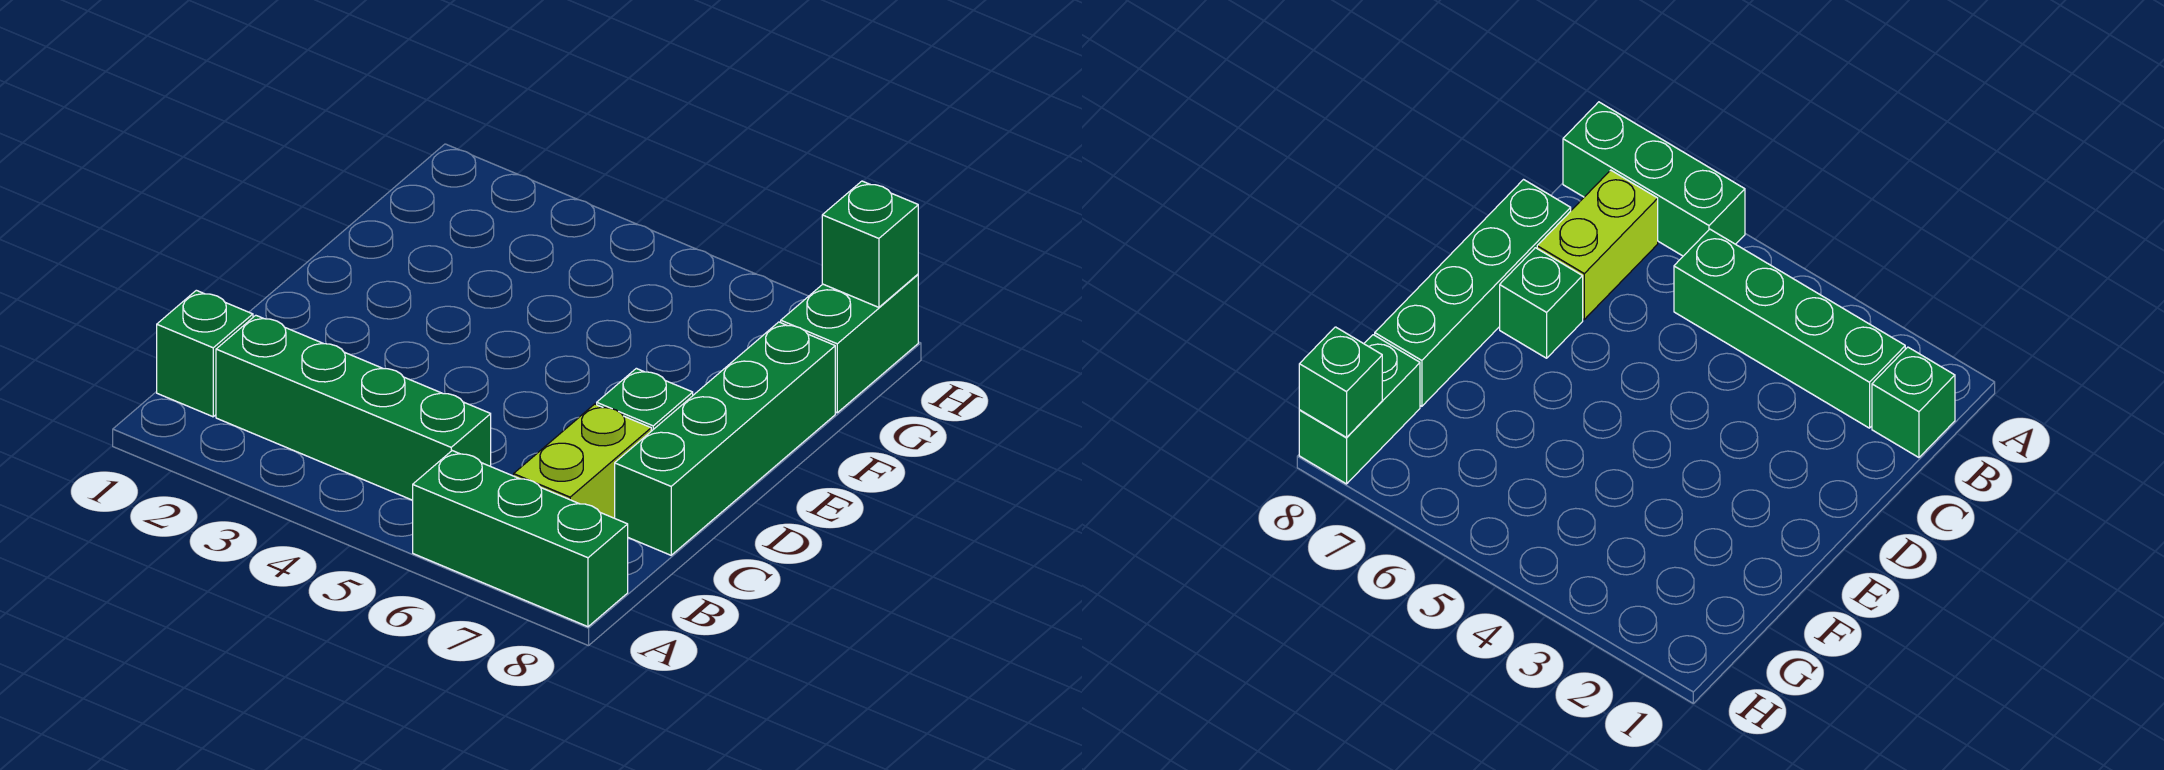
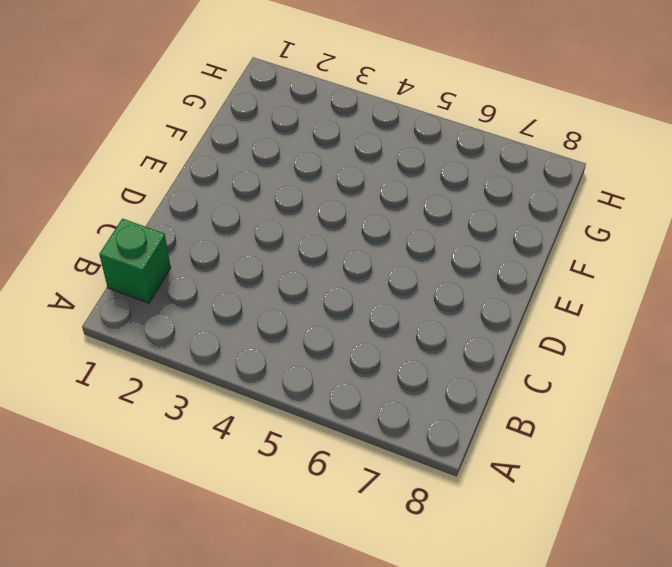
none -> green 1x3 brick [413,451,628,627]
none -> green 1x4 brick [216,315,491,500]

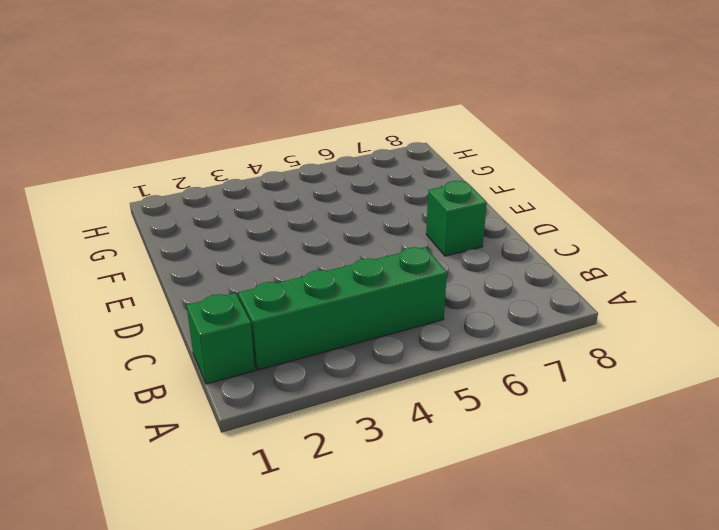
none -> green 1x3 brick [413,451,628,627]
none -> lime 1x2 brick [514,404,651,518]

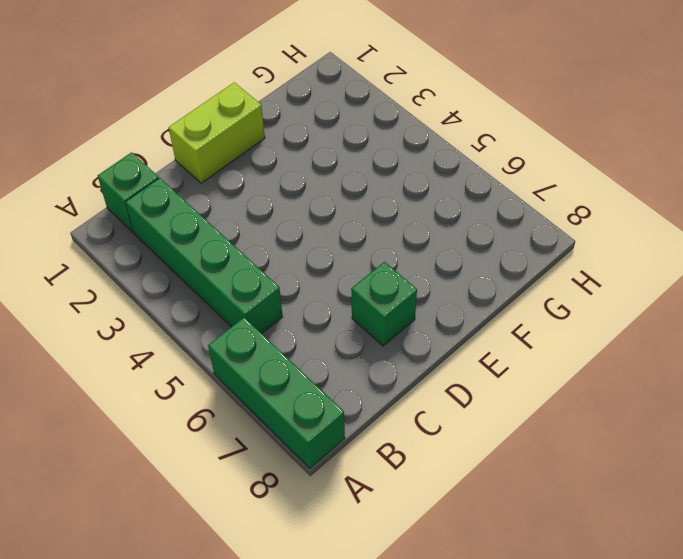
lime 1x2 brick [169,82,265,183] -> lime 1x2 brick moved to [514,404,651,518]
none -> green 1x4 brick [615,322,835,555]
none -> green 1x2 brick [781,274,918,413]

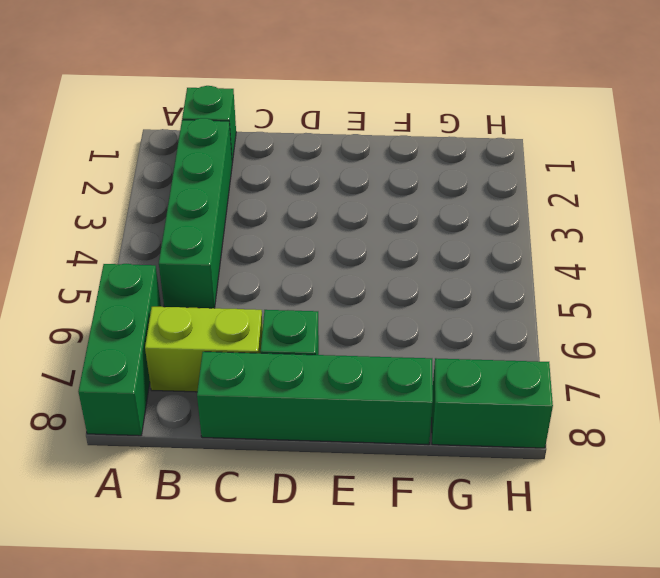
none -> green 1x1 brick [822,181,918,307]

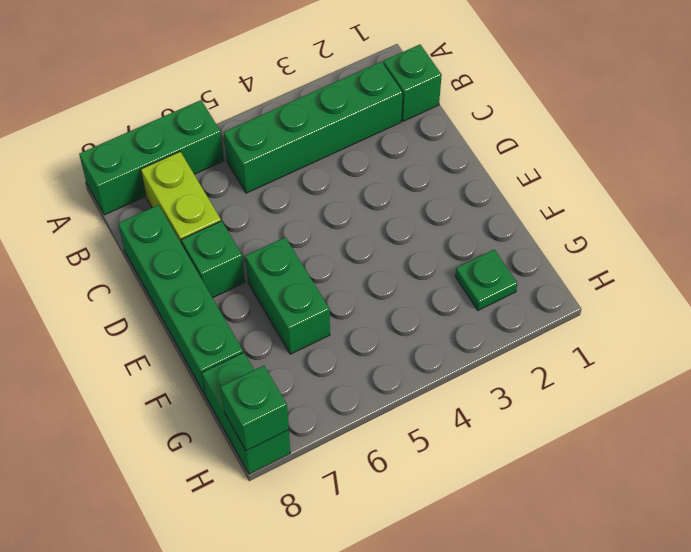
green 1x2 brick [245,237,330,354] -> none
green 1x1 plate [455,250,517,310] -> none

